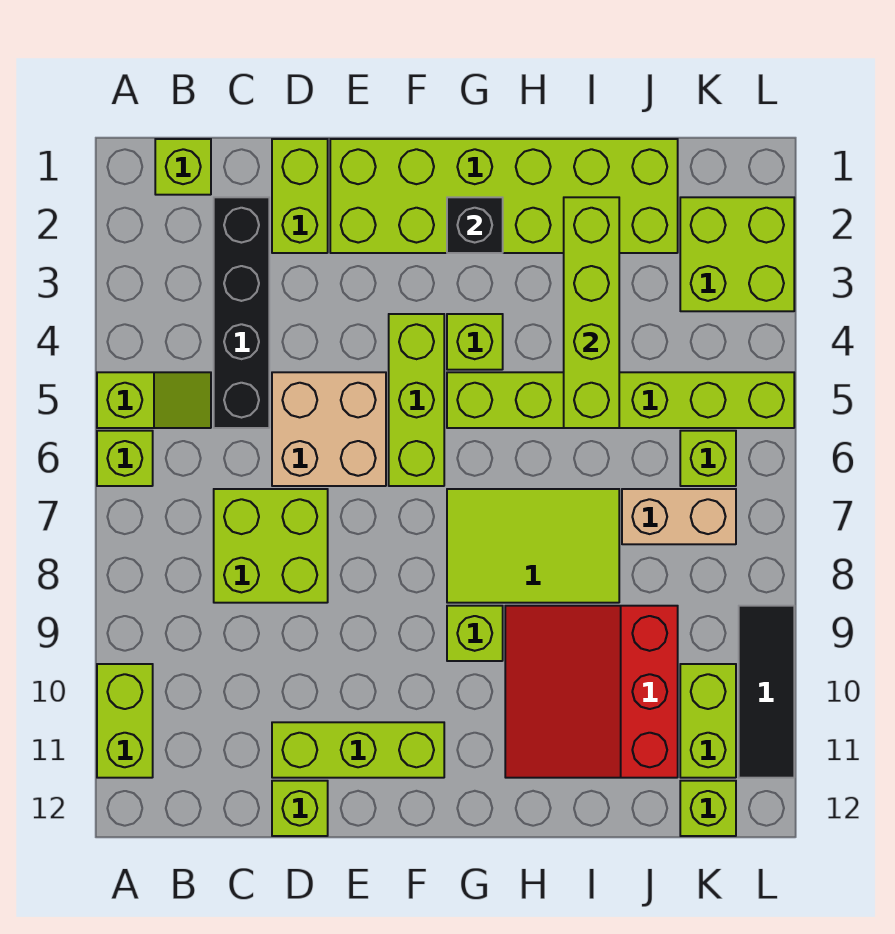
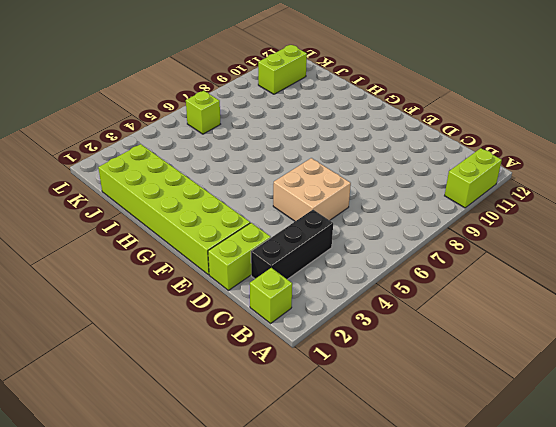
black 1x3 brick [251,210,333,279] -> black 1x4 brick [214,197,269,428]
none -> lime 1x2 slope [97,372,211,428]
none -> lime 1x1 brick [97,431,153,486]
none -> lime 2x2 brick [214,489,328,603]

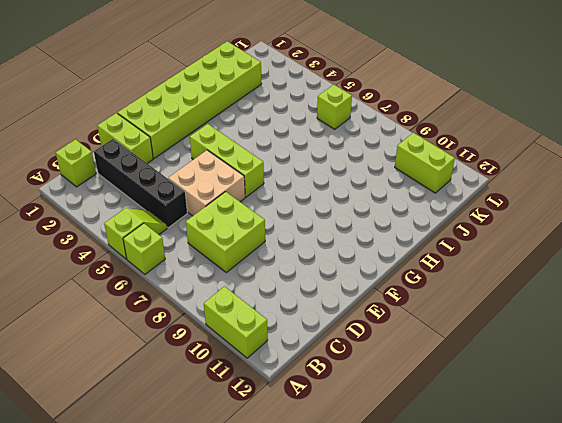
none -> lime 1x3 brick [272,722,444,778]
none -> lime 1x1 brick [272,781,328,836]
none -> lime 1x1 brick [447,314,503,370]

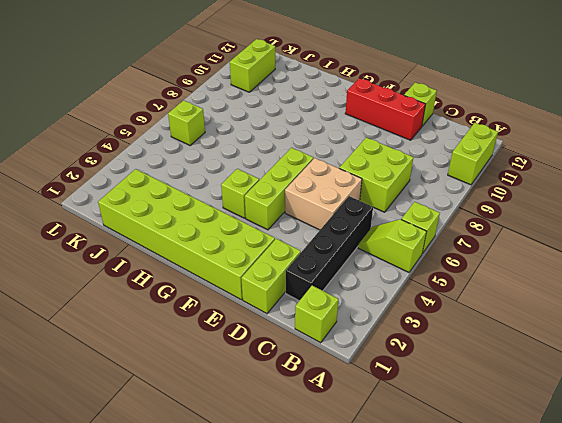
red 1x3 brick [345,78,425,140] -> lime 1x3 brick [272,722,444,778]
none -> lime 1x6 brick [447,372,794,428]
none -> lime 2x3 tile [447,489,619,603]
none -> lime 1x1 brick [447,606,503,661]

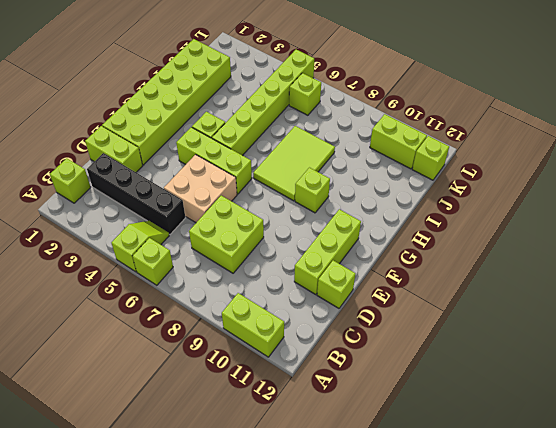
none -> red 3x3 slope [505,606,678,778]
none -> tan 1x2 brick [622,489,736,544]
none -> lime 2x2 brick [680,197,794,311]

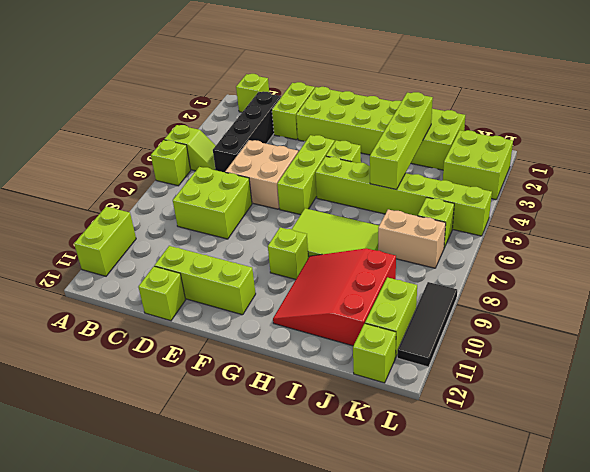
none -> black 1x1 brick [447,197,503,253]

